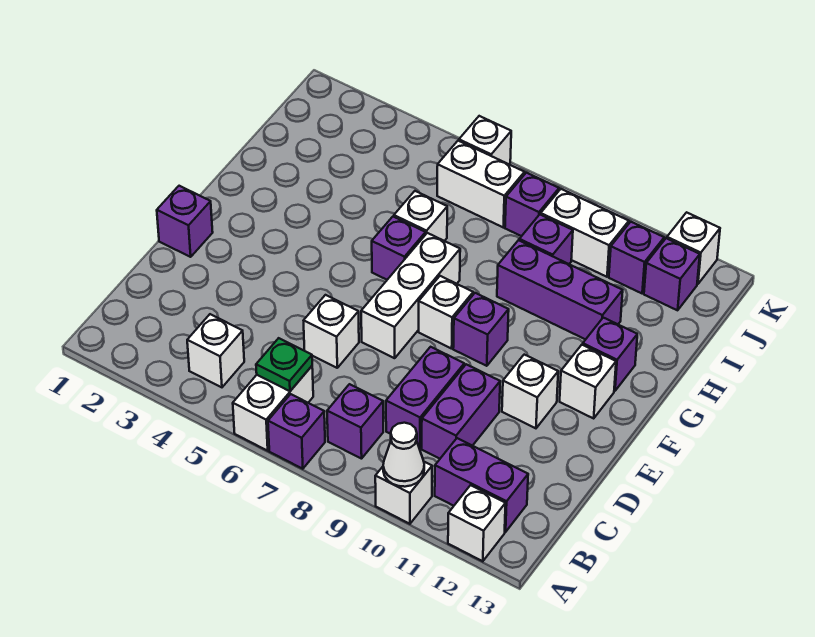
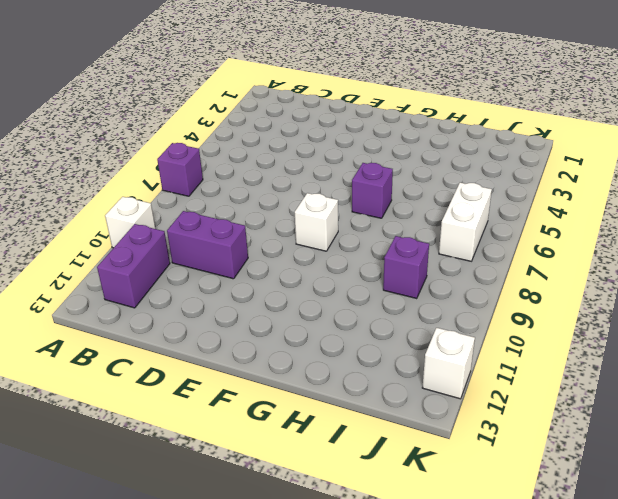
none -> white 1x2 brick [233,366,313,451]
none -> white 1x1 brick [448,485,506,561]
none -> white 1x1 brick [187,314,244,387]
none -> purple 1x1 brick [327,384,383,459]

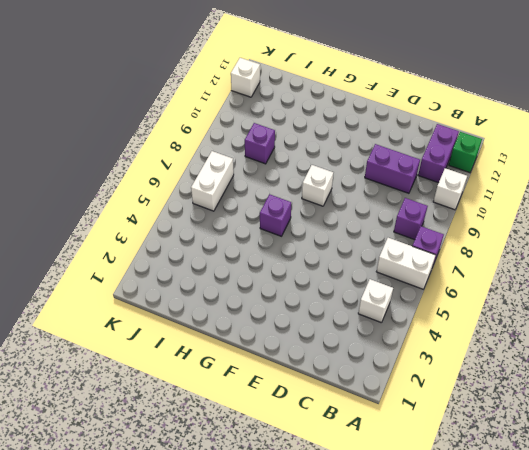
green 1x1 brick [449,132,482,173] -> white 1x1 brick [448,485,506,561]
none -> purple 1x2 brick [386,347,464,449]
none -> white 1x1 brick [304,295,359,368]
none -> purple 1x1 brick [157,186,213,257]
none -> white 1x3 brick [361,233,460,358]

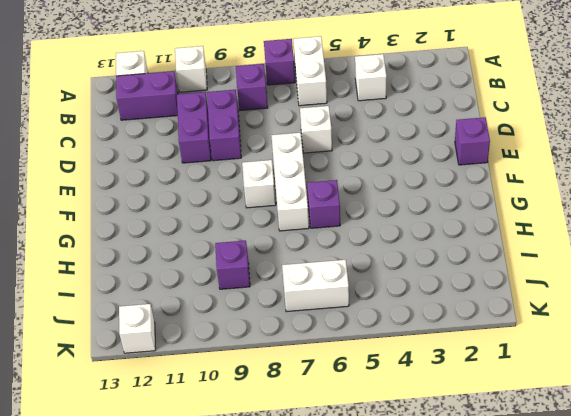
none -> white 1x1 brick [502,355,558,428]
none -> purple 1x1 brick [453,293,509,366]
none -> white 1x1 brick [560,345,616,418]
none -> purple 1x1 brick [583,318,637,391]

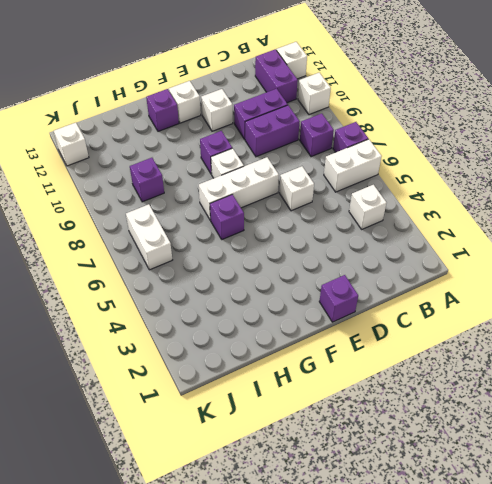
none -> white 1x1 brick [394,191,447,241]
none -> purple 1x3 brick [497,240,623,339]
none -> purple 1x1 brick [505,173,559,236]
none -> white 1x2 brick [541,189,629,277]

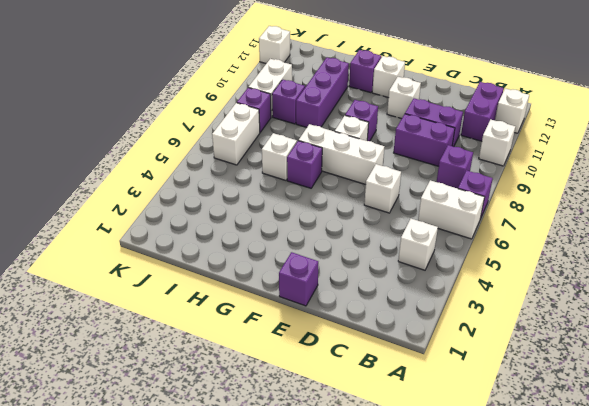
none -> purple 1x1 brick [609,222,664,293]
none -> purple 1x1 brick [644,238,700,310]
none -> white 1x1 brick [459,116,511,164]
none -> white 1x1 cone [383,423,424,487]

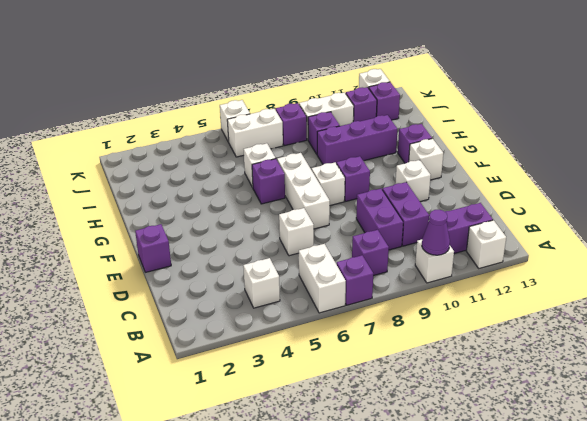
purple 1x1 cone [422,210,450,255] -> white 1x1 cone [383,423,424,487]
none -> green 1x1 plate [256,338,312,391]

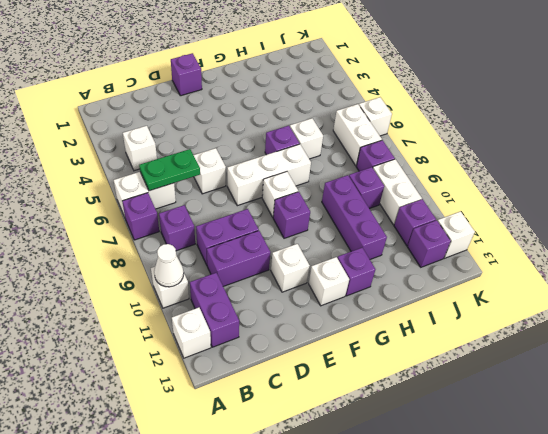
green 1x2 plate [139,149,200,191] -> green 1x1 plate [256,338,312,391]

